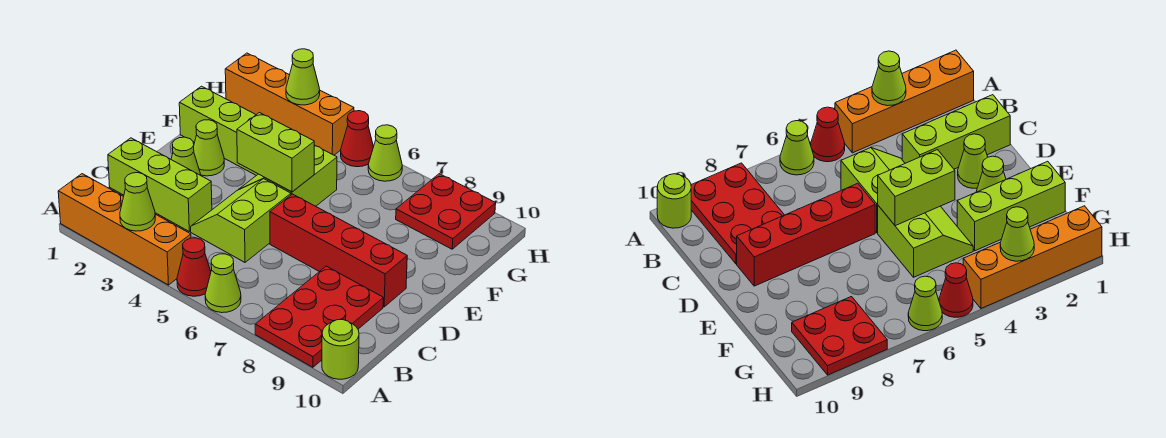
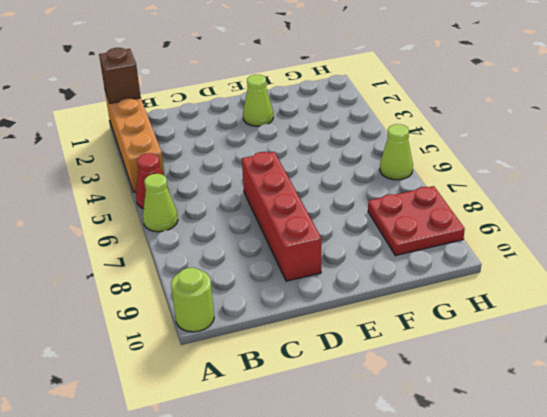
brown 1x1 brick [99,48,141,103] -> none
none -> red 2x3 plate [255,266,383,367]
none -> lime 1x3 brick [108,138,212,231]
none -> lime 2x2 slope [191,179,291,262]

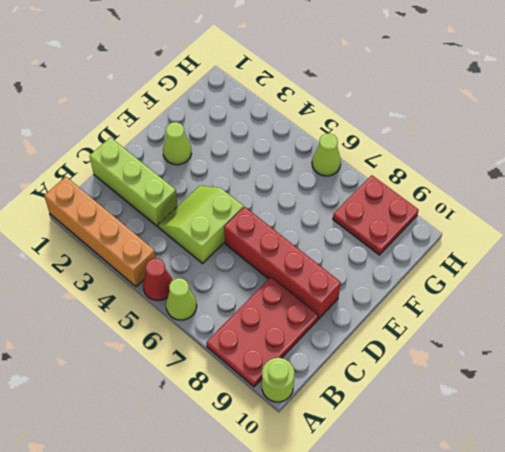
none -> lime 1x1 cone [171,137,201,175]
none -> lime 2x2 slope [238,146,337,206]
none -> lime 1x3 brick [179,86,258,176]

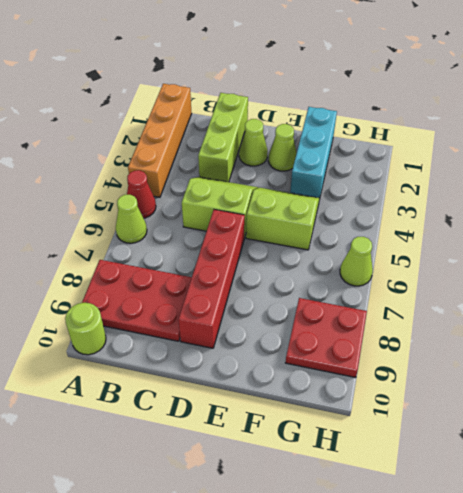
cyan 1x3 brick [290,107,337,198] -> lime 1x3 brick [179,86,258,176]
none -> orange 1x4 brick [225,53,354,155]
none -> red 1x1 cone [341,111,374,167]
none -> lime 1x1 cone [120,173,155,231]

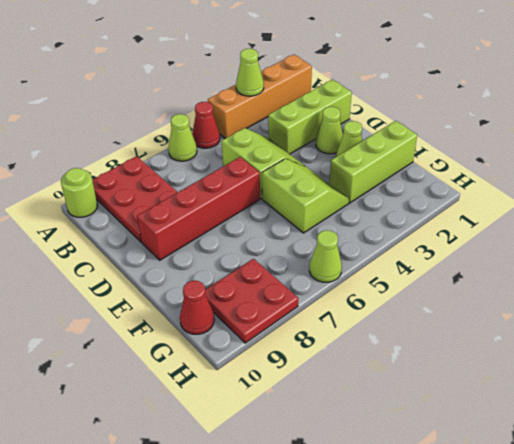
red 1x1 cone [180,281,214,334] -> red 1x1 cone moved to [341,111,374,167]
none -> orange 1x4 brick [225,53,354,155]
none -> lime 1x2 brick [237,113,315,192]
none -> lime 1x1 cone [286,49,320,105]

